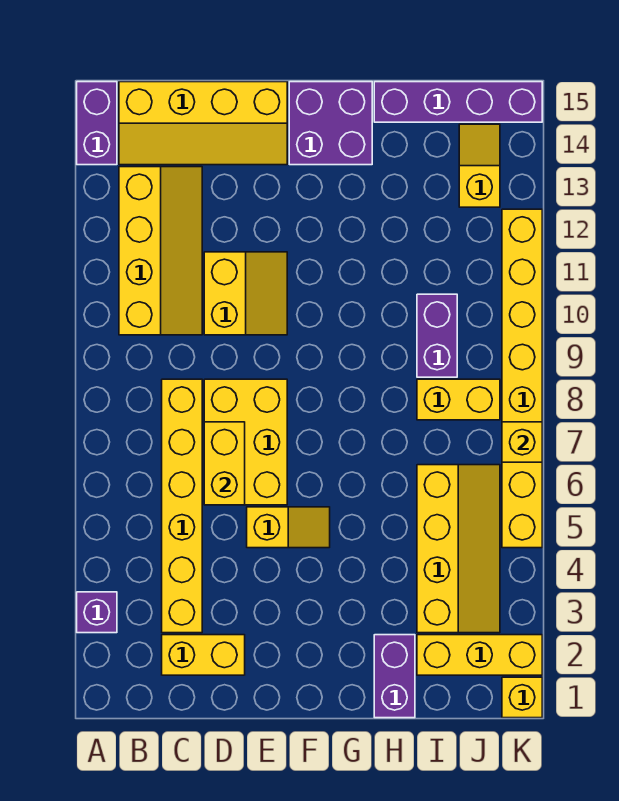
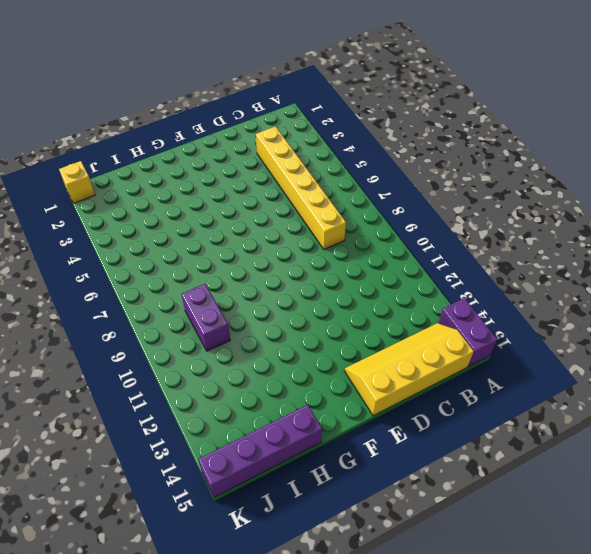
none -> purple 1x1 brick [77,592,117,633]
none -> yellow 2x4 slope [119,167,202,335]
none -> yellow 1x2 brick [162,635,245,675]

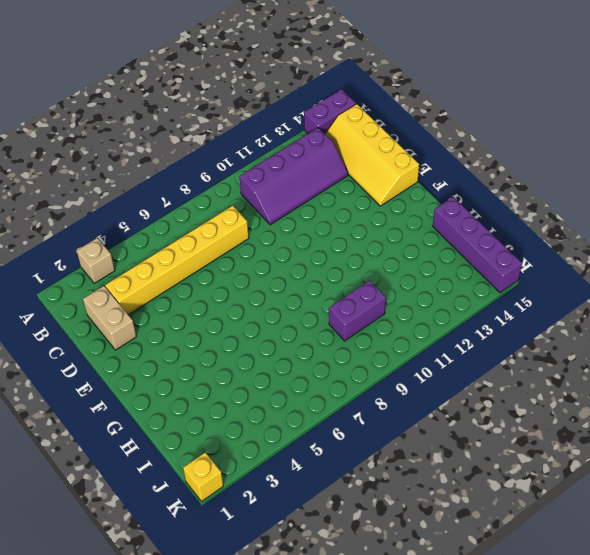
tan 1x1 brick [77,238,115,283] -> purple 1x1 brick [77,592,117,633]
purple 2x4 slope [239,128,348,225] -> yellow 2x4 slope [119,167,202,335]
tan 1x2 brick [83,286,136,350] -> yellow 1x2 brick [162,635,245,675]
none -> yellow 2x3 brick [204,379,287,505]
none -> yellow 2x2 slope [204,252,287,335]
none -> yellow 1x2 slope [247,507,330,548]

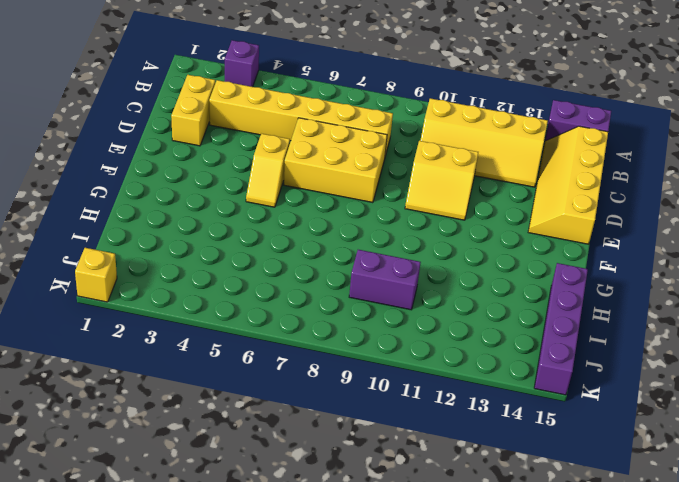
none -> purple 2x2 brick [289,82,372,165]
none -> purple 1x2 brick [374,635,415,718]
none -> yellow 1x3 brick [417,635,542,675]

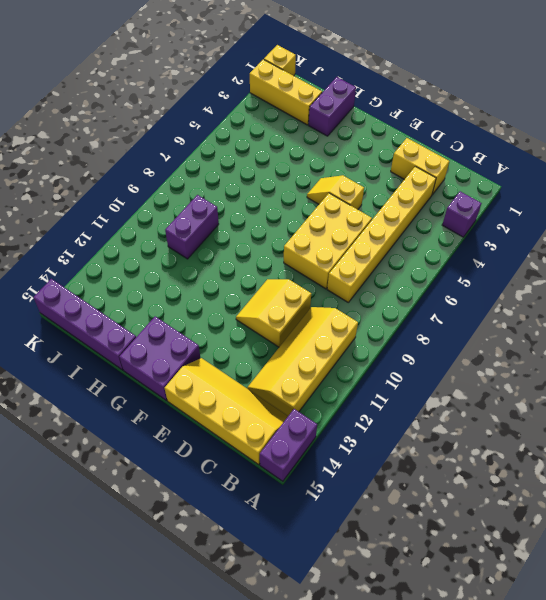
none -> yellow 2x4 slope [417,465,500,633]
none -> yellow 1x2 brick [417,379,500,420]
none -> yellow 1x2 slope [459,124,500,207]

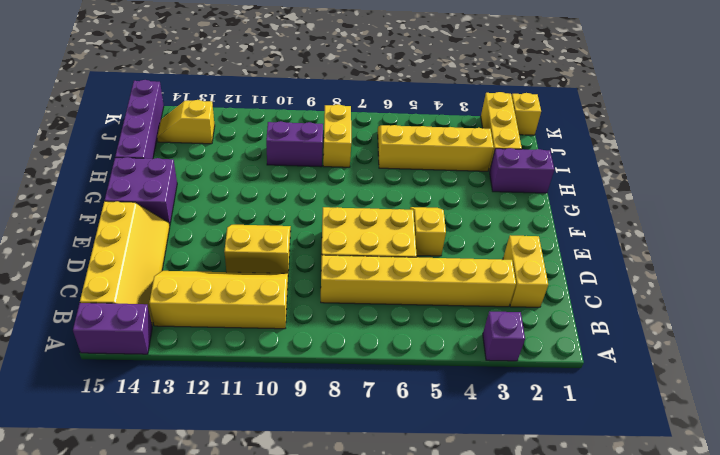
none -> yellow 1x8 brick [502,209,542,548]
none -> yellow 1x2 brick [204,422,245,505]
none -> yellow 1x1 brick [502,422,542,462]

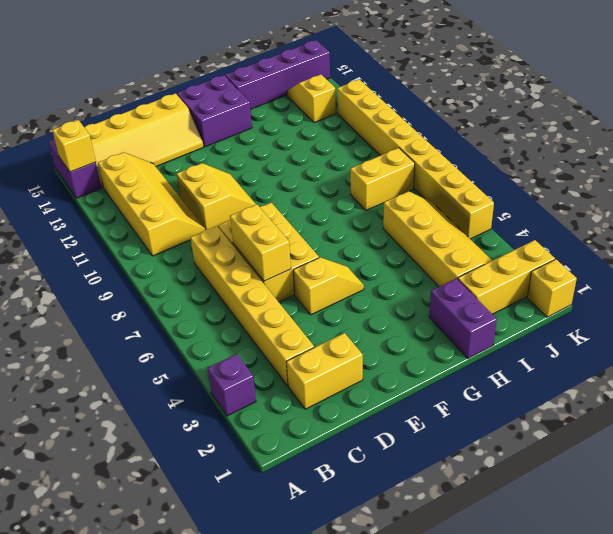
yellow 1x1 brick [52,120,96,172] -> yellow 1x1 brick moved to [502,422,542,462]
none -> purple 1x2 brick [417,294,457,377]

